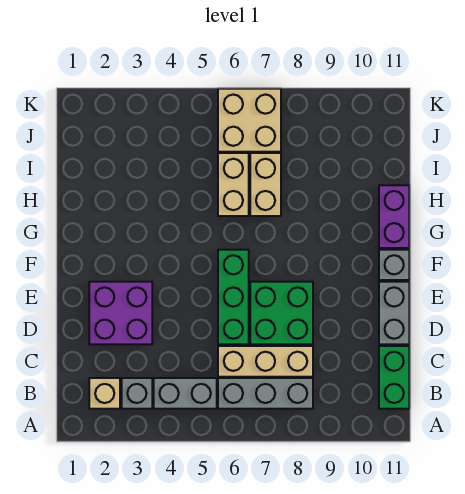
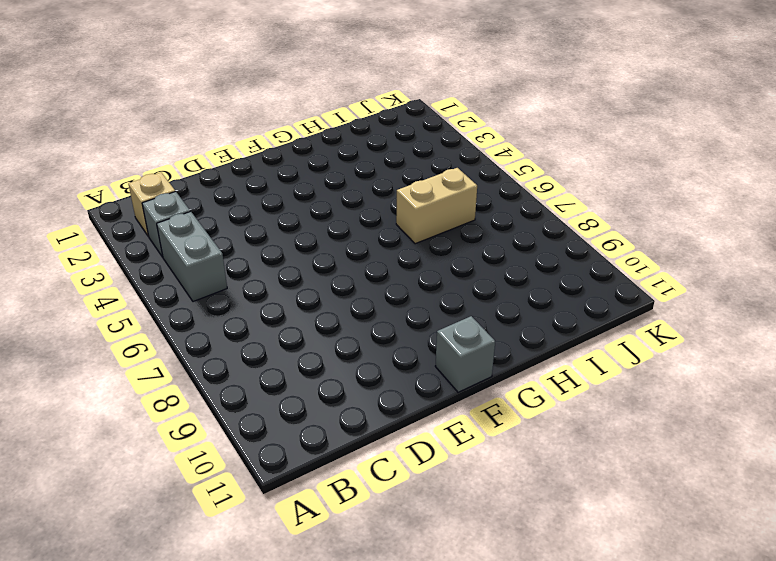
none -> grey 1x3 brick [218,378,313,409]
none -> green 1x2 brick [379,346,409,409]
none -> tan 1x3 brick [218,346,313,377]

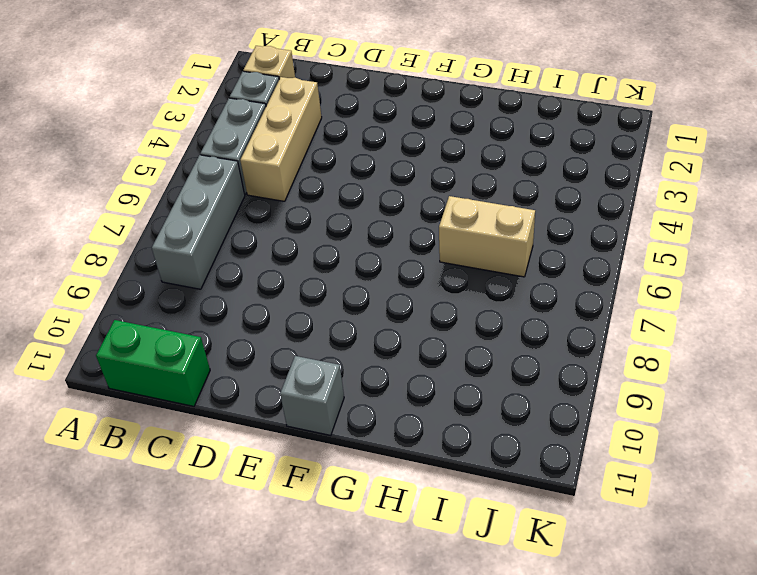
tan 1x3 brick [240,77,322,201] -> tan 1x3 brick moved to [218,346,313,377]
none -> purple 2x2 brick [89,282,152,344]
none -> green 1x3 brick [218,250,249,344]
none -> green 2x2 brick [250,282,313,344]

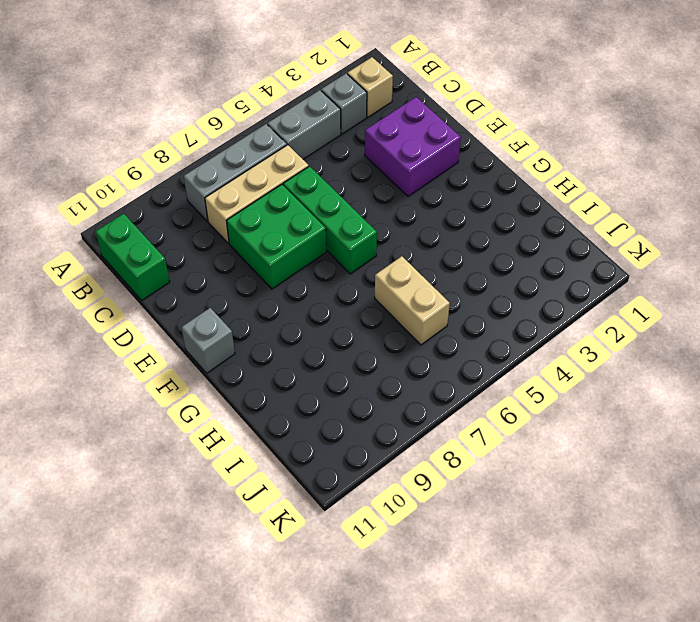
none -> grey 1x2 brick [379,282,409,344]
none -> purple 1x2 brick [379,185,409,248]
none -> tan 1x2 brick [250,153,281,216]

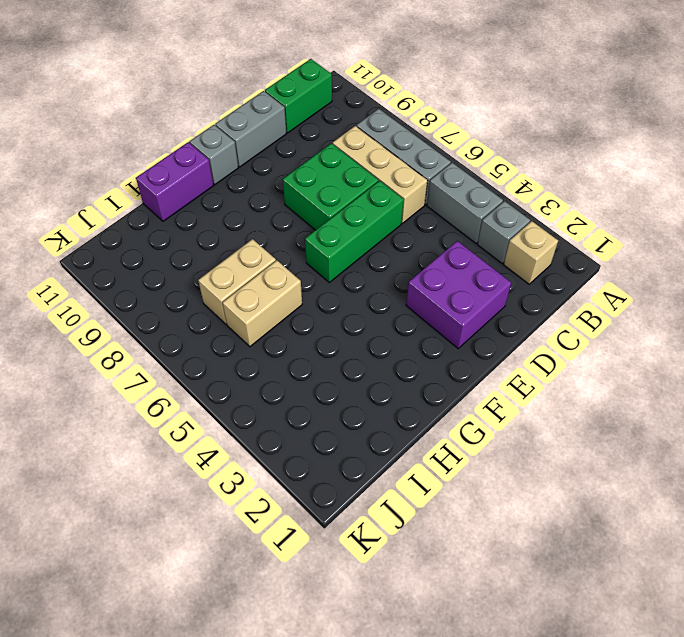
none -> tan 2x2 brick [218,89,281,152]

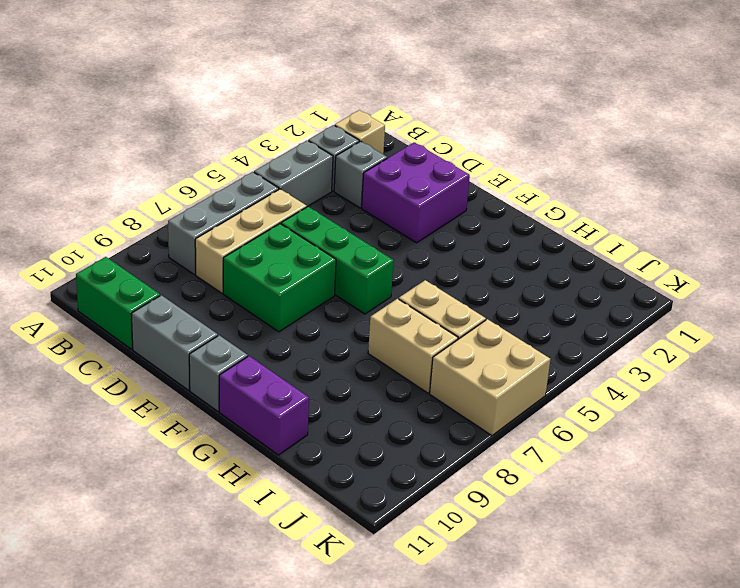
grey 1x1 brick [334,141,387,208] -> none

